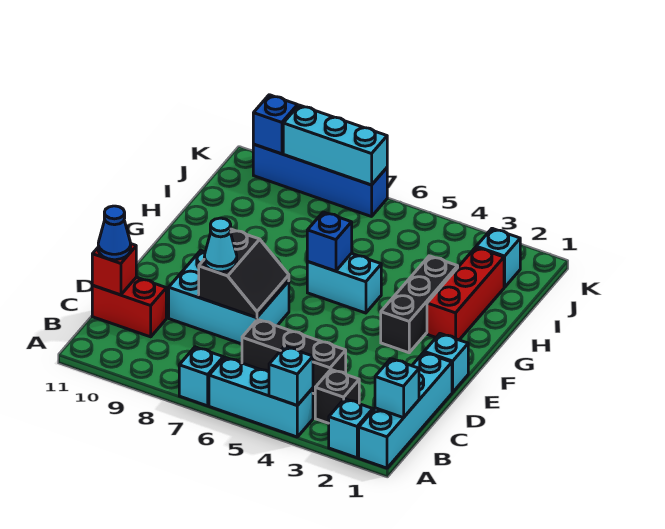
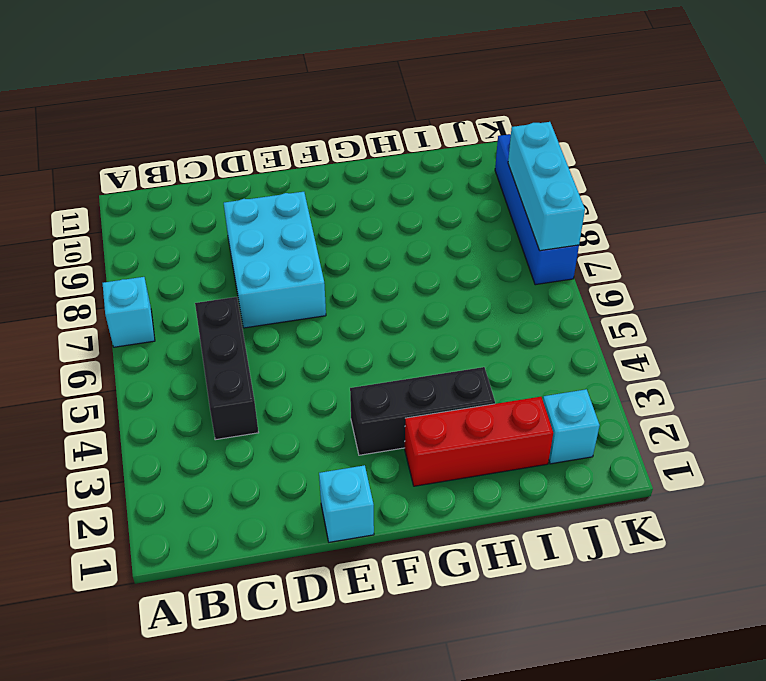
none -> cyan 1x4 brick [359,352,452,468]
none -> cyan 1x1 brick [329,399,373,458]
none -> cyan 1x3 brick [209,357,313,437]

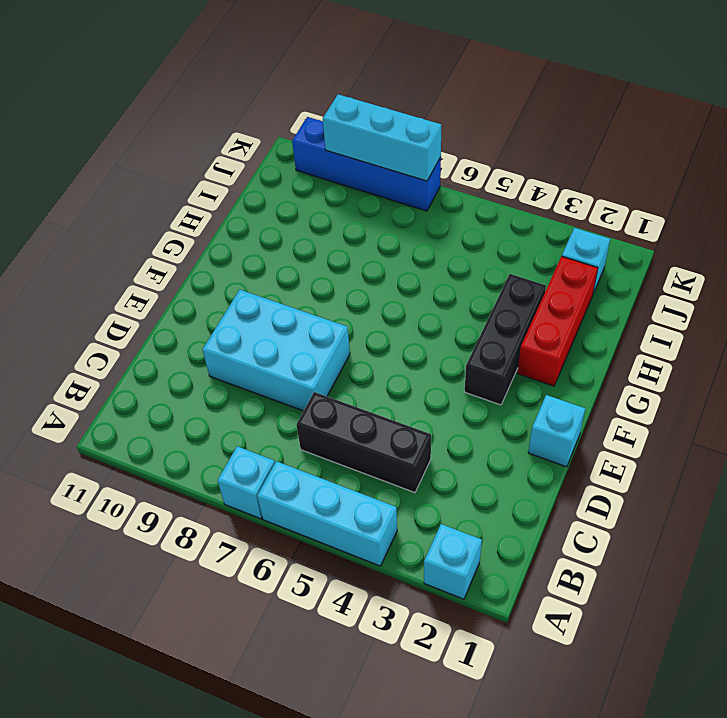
none -> cyan 1x4 brick [359,352,452,468]
none -> black 1x1 brick [315,370,359,423]
none -> red 1x2 brick [92,277,166,337]

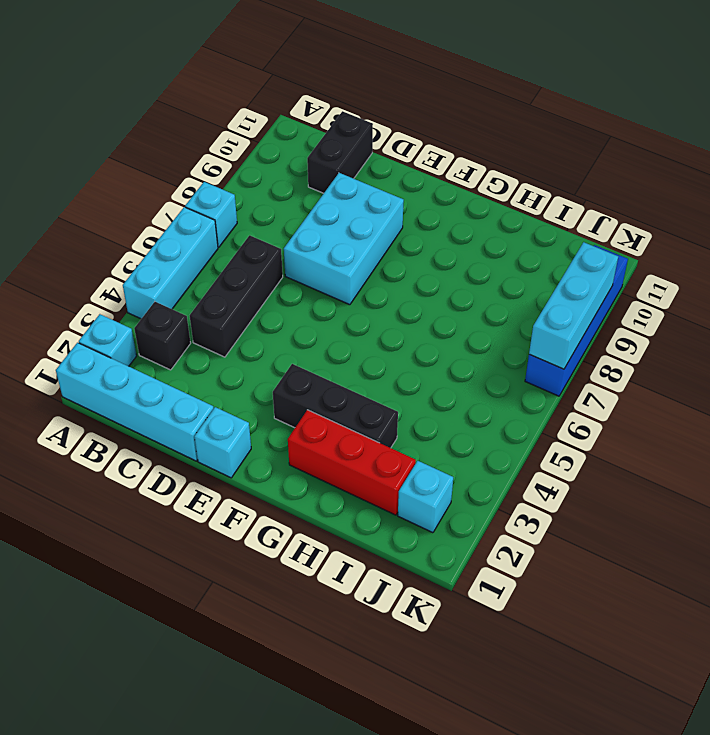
black 1x2 brick [307,111,373,193] -> red 1x2 brick [92,277,166,337]
none -> cyan 1x2 brick [307,253,381,313]
none -> cyan 1x1 brick [269,346,313,405]
none -> cyan 1x1 brick [375,359,419,418]

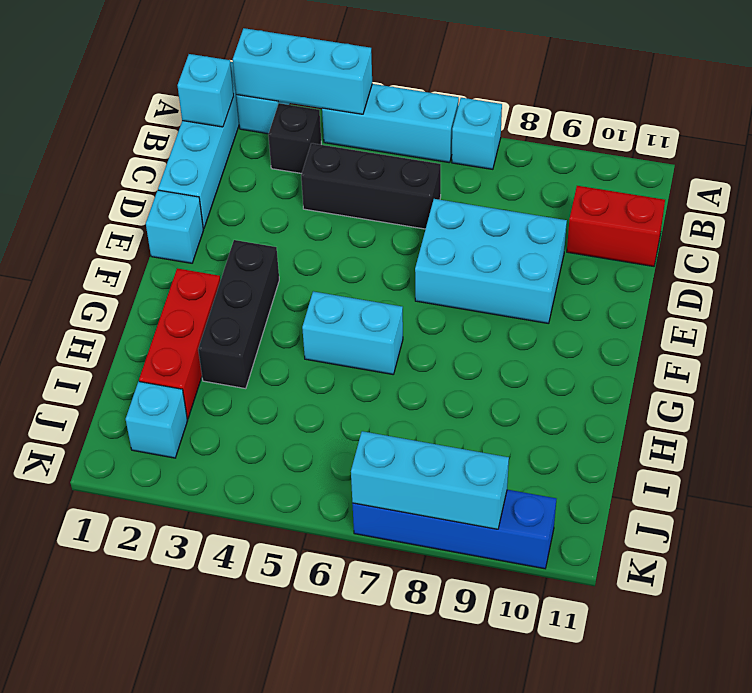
cyan 1x3 brick [233,28,372,114] -> cyan 1x1 brick [269,346,313,405]
none -> red 1x1 brick [92,244,136,295]
none -> black 2x2 slope [199,229,289,318]
none -> blue 1x1 brick [307,212,352,271]

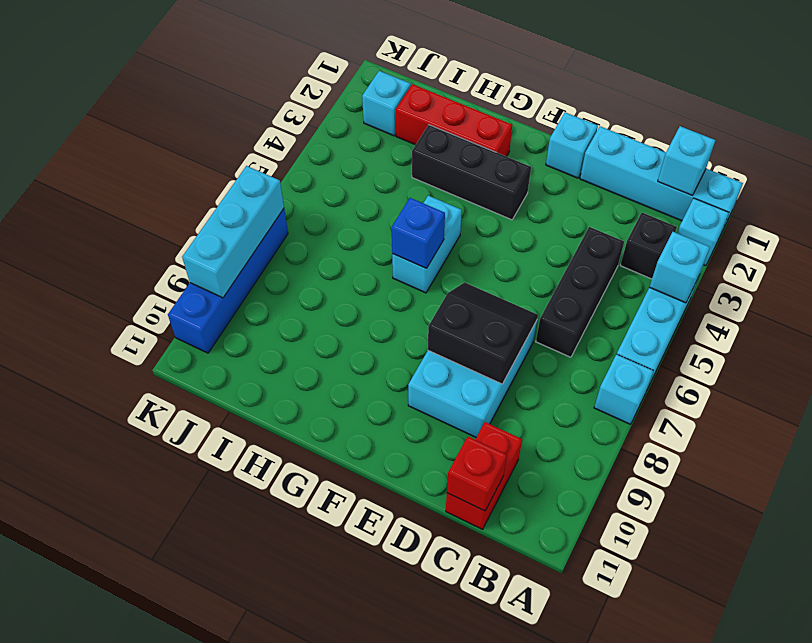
none -> blue 1x1 brick [253,95,298,154]
none -> blue 1x1 cone [98,206,131,260]
none -> cyan 1x1 cone [204,218,237,272]

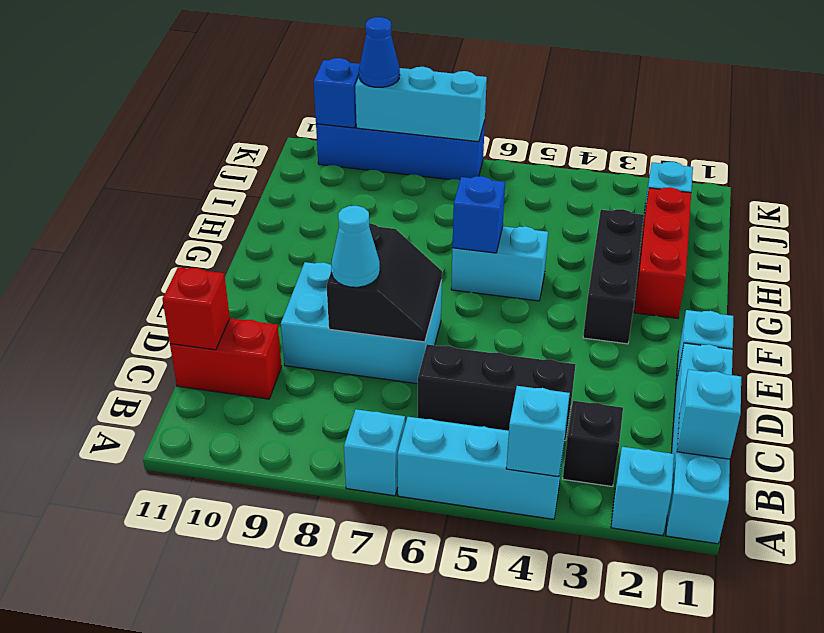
blue 1x1 cone [359,17,400,87] -> blue 1x1 cone moved to [98,206,131,260]

